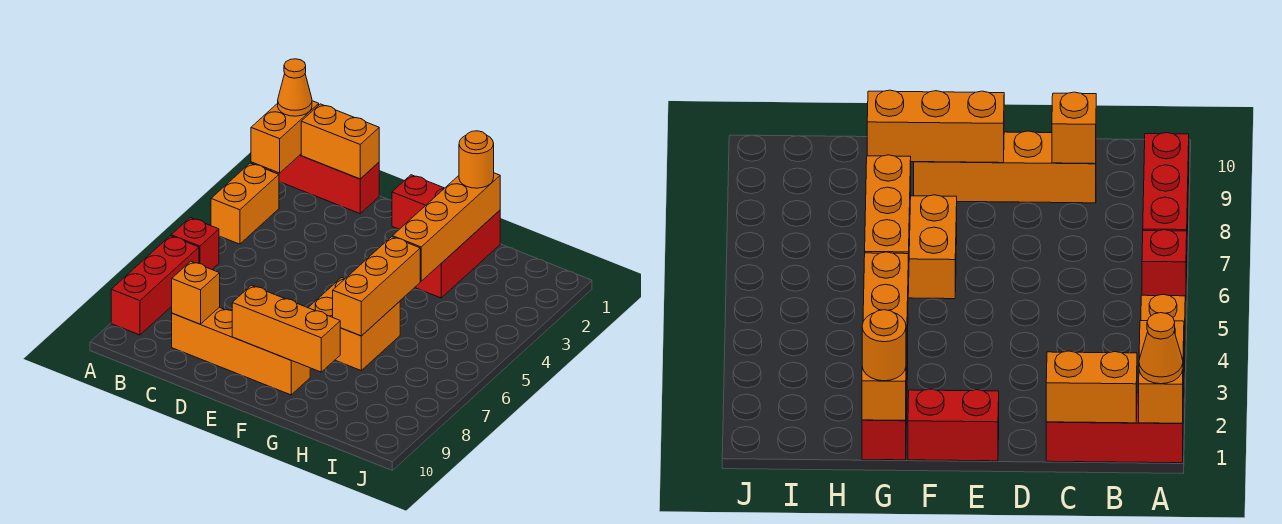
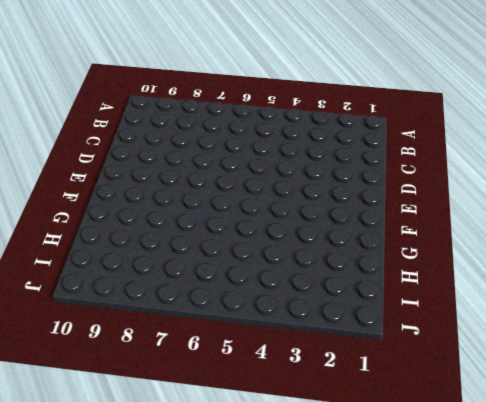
none -> red 1x3 brick [271,154,379,214]
none -> orange 1x2 brick [211,163,279,244]
none -> red 1x1 brick [171,218,219,269]

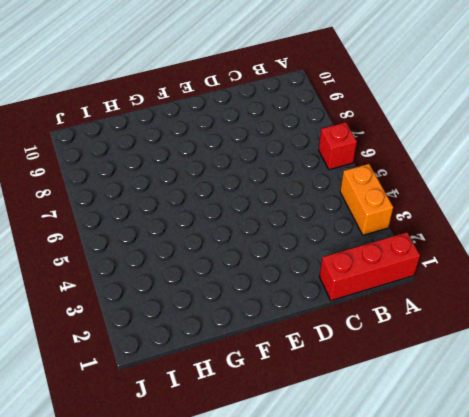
none -> red 1x3 brick [111,236,199,335]
none -> orange 1x4 brick [172,307,310,395]
none -> red 1x2 brick [392,175,444,229]

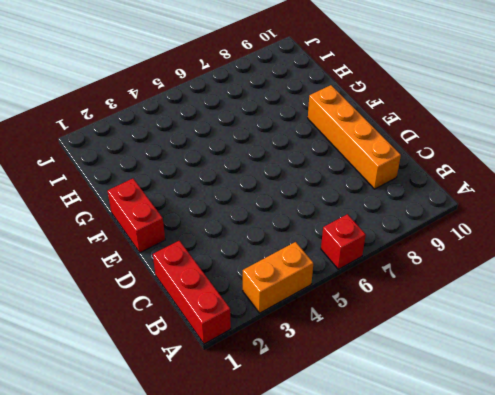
none -> red 1x3 brick [111,236,199,335]
none -> orange 2x2 brick [308,278,400,370]
none -> red 1x3 brick [415,210,500,298]

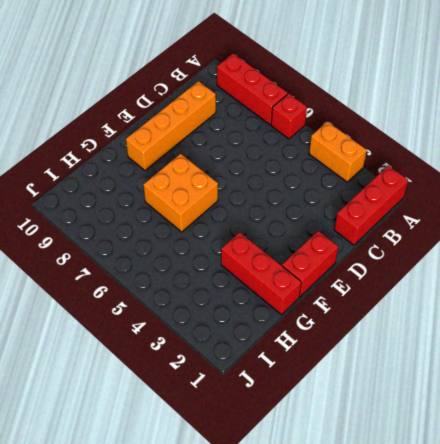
none -> orange 1x2 brick [251,101,319,173]
none -> orange 1x2 brick [301,104,379,179]
none -> orange 1x1 brick [172,261,220,324]

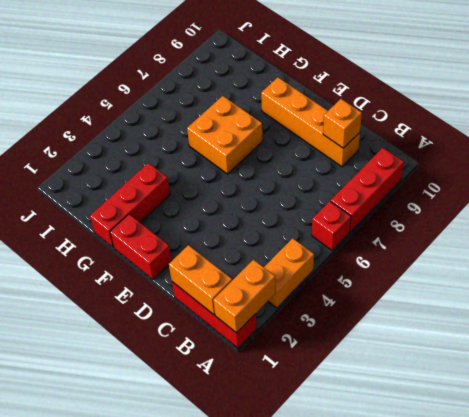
none -> orange 1x3 brick [232,285,340,372]
none -> orange 1x4 brick [393,173,500,281]
none -> orange 1x3 brick [333,237,420,336]

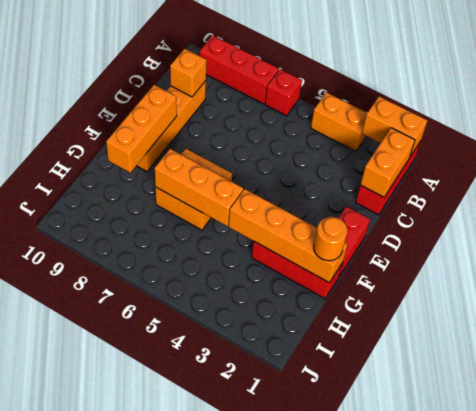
none -> orange 1x1 cone [278,59,312,116]

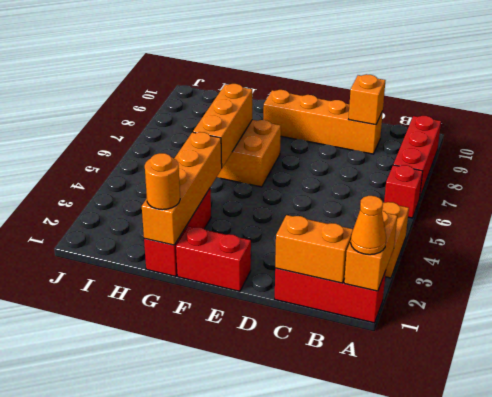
none -> orange 1x3 brick [232,285,340,372]

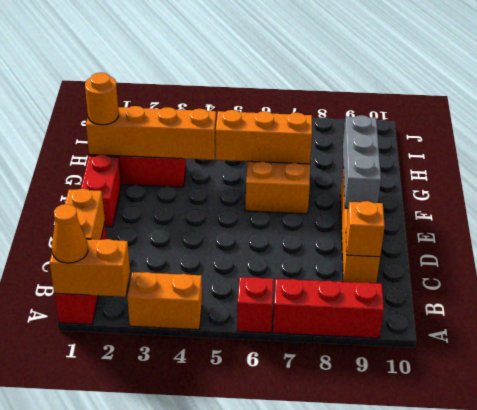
grey 1x3 brick [343,115,381,208] -> orange 1x3 brick [232,285,340,372]

